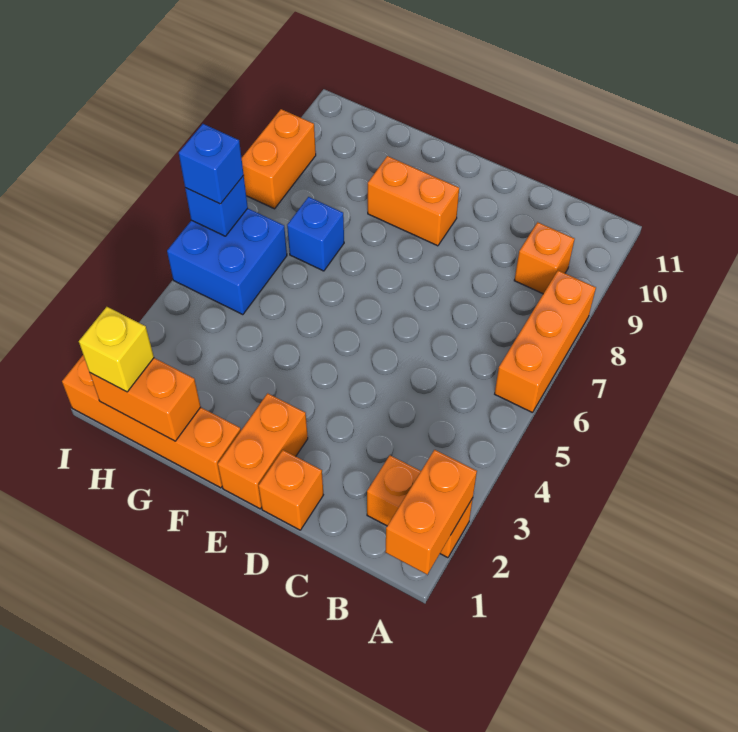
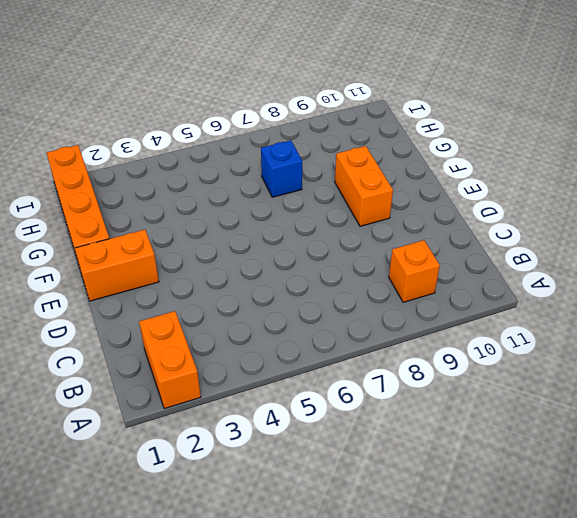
none -> orange 1x3 brick [495,271,596,413]
none -> orange 1x1 brick [258,450,323,530]
none -> blue 2x2 brick [167,208,287,315]

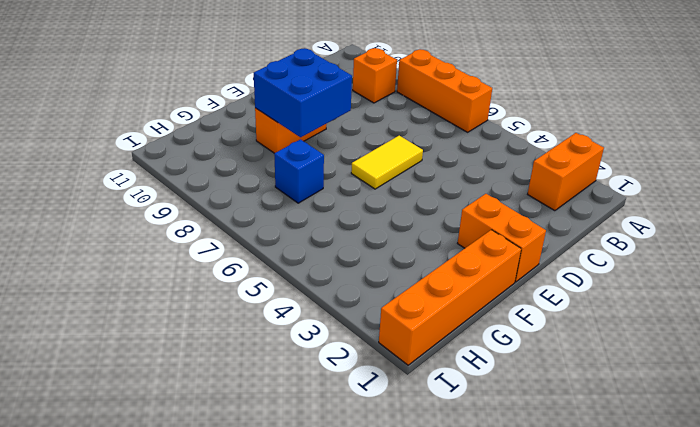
yellow 1x2 tile [351,136,423,189] -> none
blue 2x2 brick [254,49,352,137] -> blue 2x2 brick moved to [167,208,287,315]
none -> orange 1x1 brick [258,450,323,530]
none -> orange 1x2 brick [242,109,316,209]
none -> orange 1x2 brick [385,450,477,574]

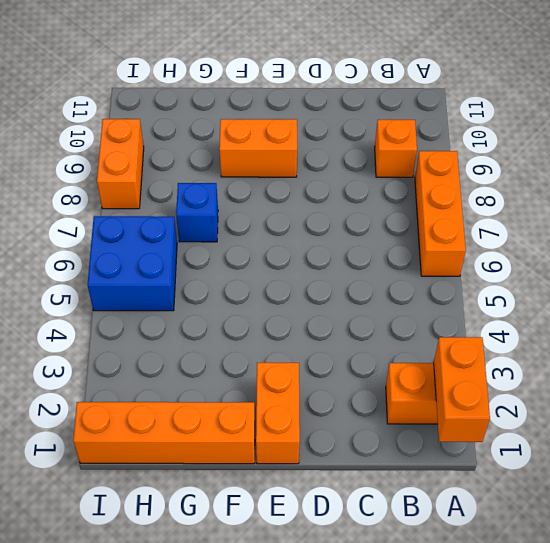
none -> orange 1x1 brick [258,450,323,530]
none -> orange 1x2 brick [90,358,201,441]
none -> blue 1x1 brick [185,176,248,236]

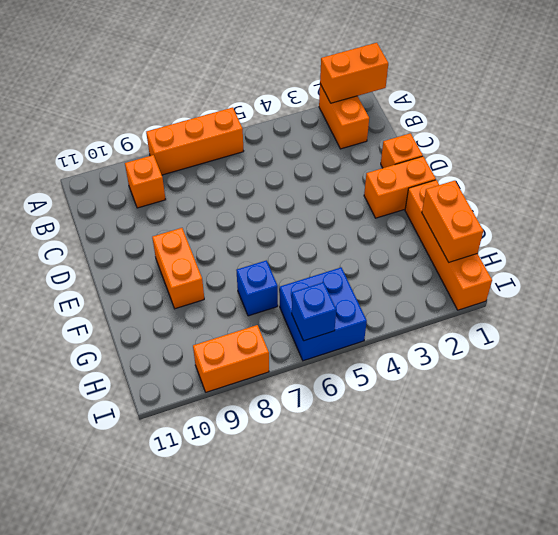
none -> yellow 1x1 brick [79,307,154,392]
none -> blue 1x1 brick [179,124,244,204]

